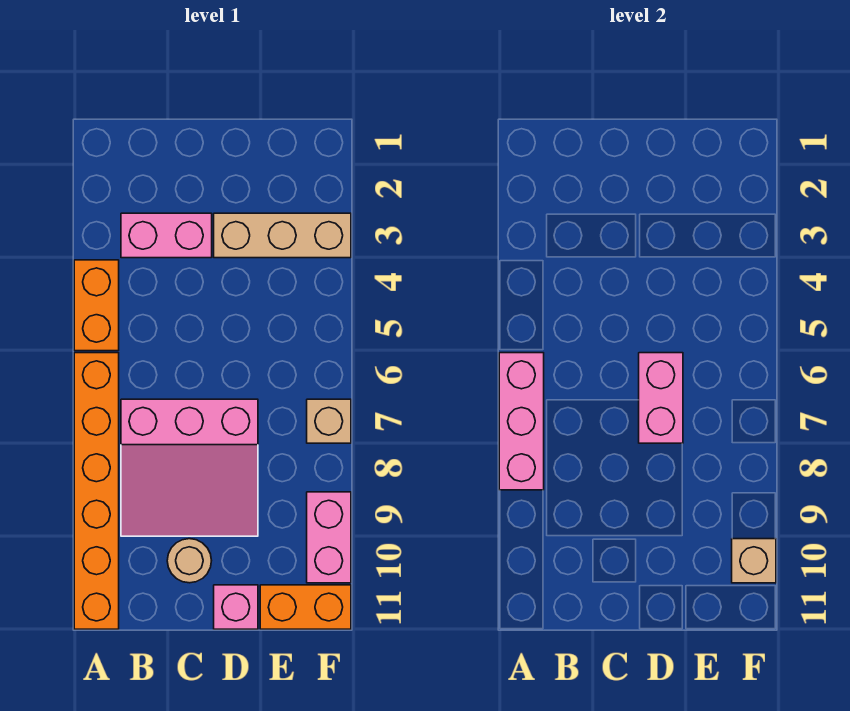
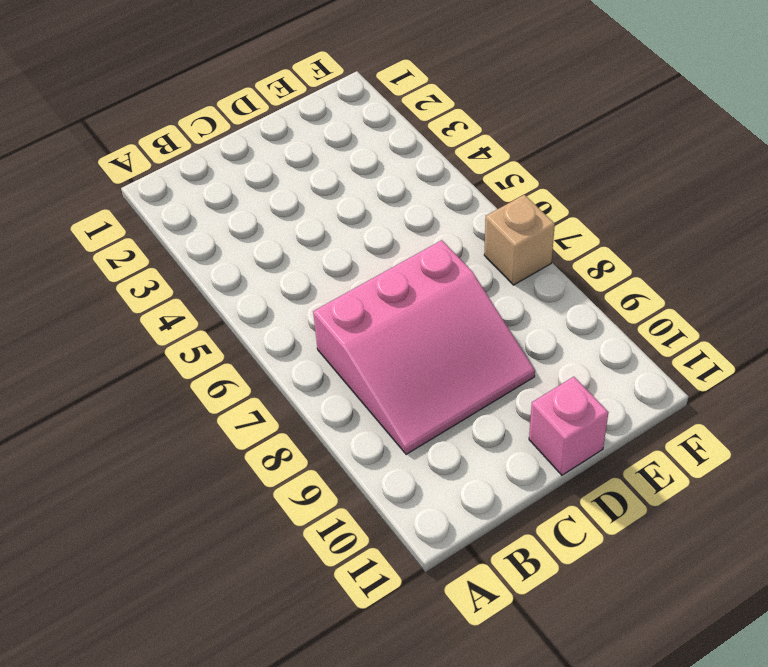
none -> orange 1x2 brick [74,260,119,351]
none -> orange 1x6 brick [74,353,119,629]
none -> pink 1x2 brick [121,213,212,258]

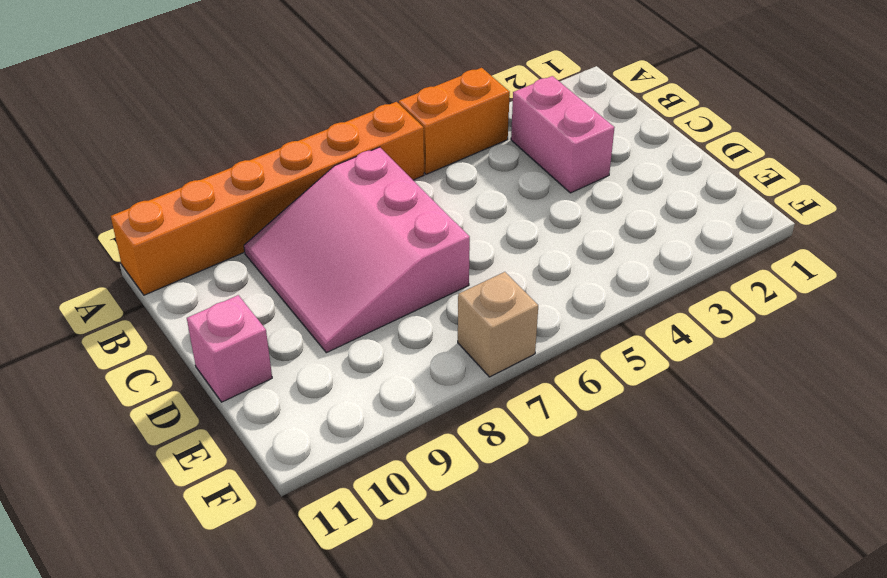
none -> tan 1x1 round brick [167,539,212,583]
none -> tan 1x3 brick [214,213,351,258]
none -> orange 1x2 brick [260,585,351,629]

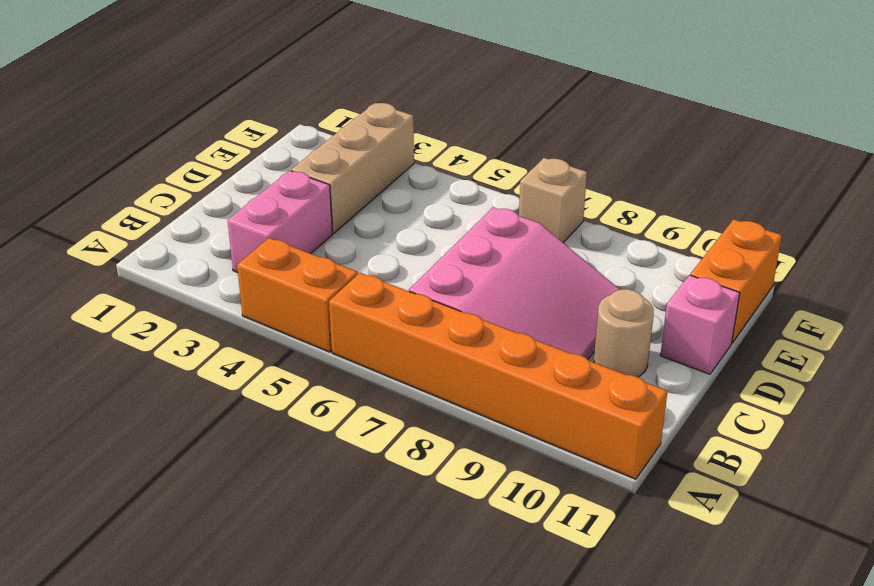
none -> pink 1x2 brick [307,492,351,583]
none -> pink 1x3 brick [499,353,544,490]
none -> pink 1x2 brick [639,353,683,443]

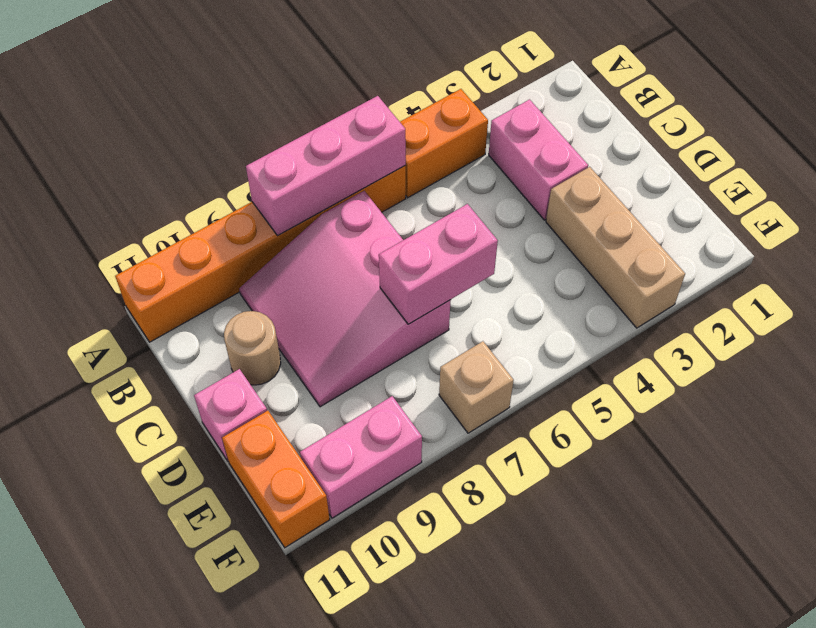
none -> tan 1x1 brick [732,539,776,583]

